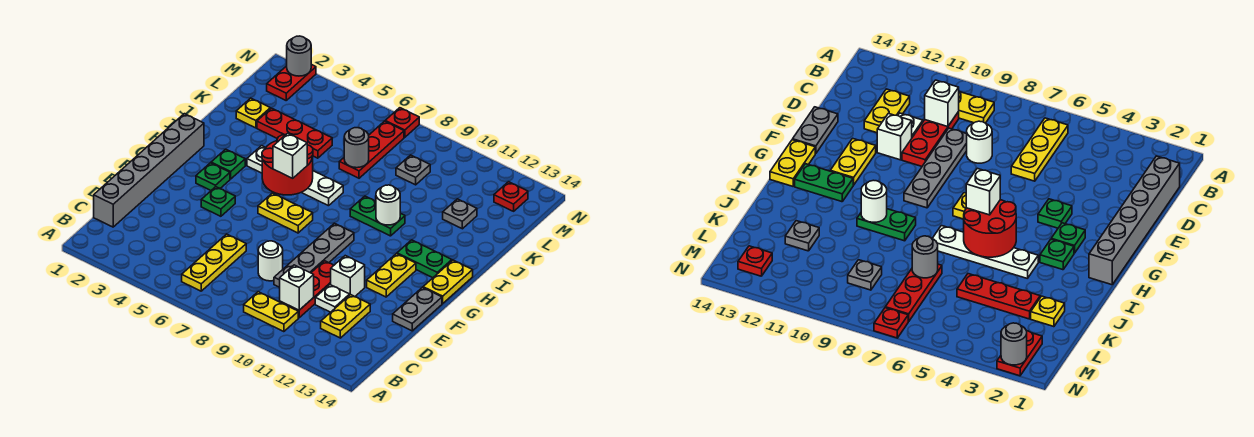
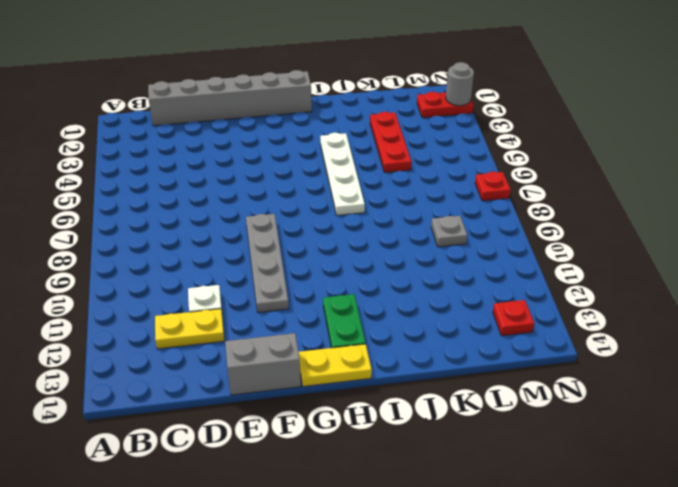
grey 1x2 brick [225,333,301,395] -> grey 1x2 plate [393,288,442,331]
grey 1x4 plate [246,214,289,312] -> grey 1x4 plate turned to [274,223,354,287]
none -> yellow 1x3 plate [182,234,246,291]
none -> yellow 1x2 plate [244,292,298,332]
none -> red 1x3 plate [280,261,334,318]
none -> white 1x1 round brick [258,241,283,281]

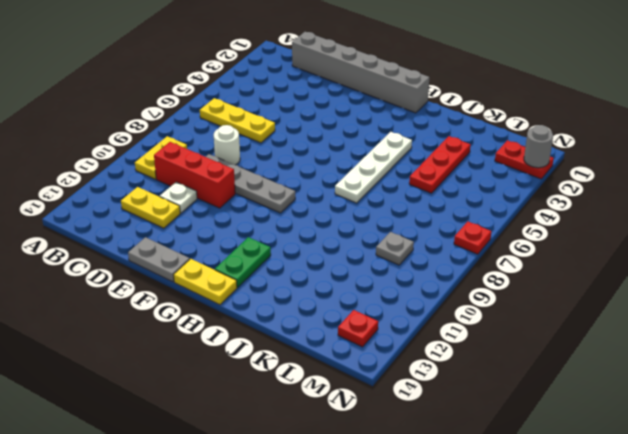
red 1x3 brick [154,142,235,208] -> red 1x3 plate [280,261,334,318]
none -> white 1x1 brick [331,256,365,297]
none -> green 1x1 plate [201,187,235,216]
none -> yellow 1x2 plate [367,254,416,297]
none -> green 1x1 plate [196,163,230,190]

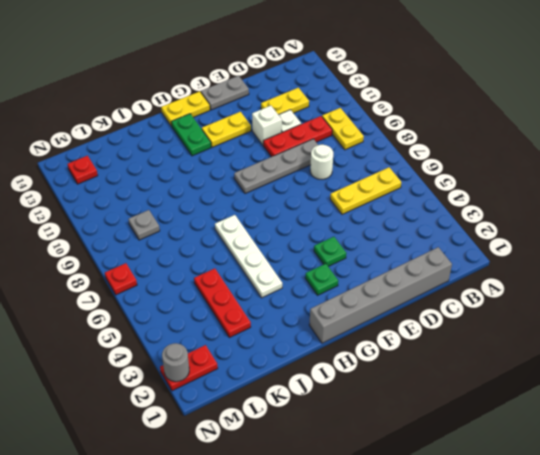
none -> yellow 1x2 plate [258,193,313,233]
none -> green 1x1 plate [211,149,245,179]
none -> green 1x2 plate [350,196,405,236]
none -> yellow 1x1 plate [236,98,270,128]

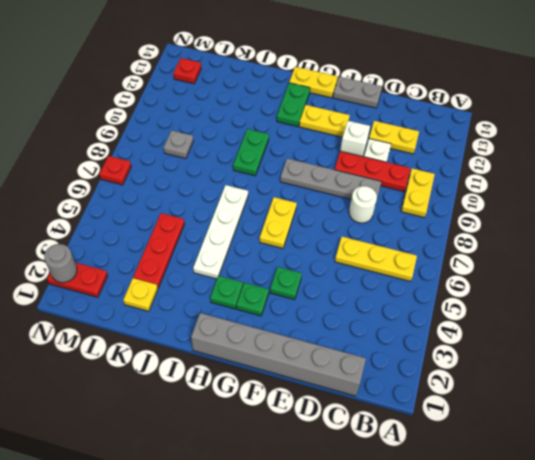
none -> red 1x3 plate [339,121,404,178]
none -> grey 1x1 plate [443,199,477,229]
none -> white 1x1 brick [280,265,314,310]
none -> red 2x2 round brick [262,135,313,195]

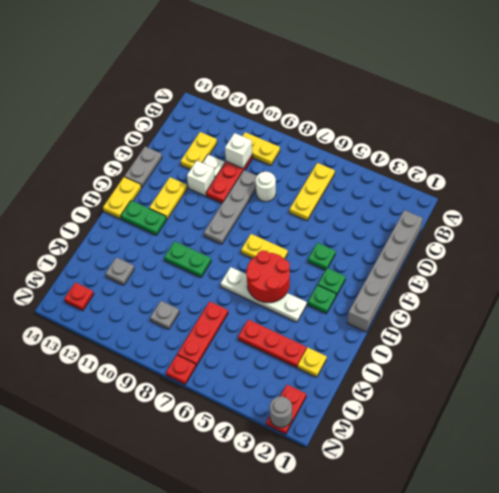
none -> white 1x1 round brick [376,185,400,225]
none -> grey 1x1 round brick [344,128,369,168]
none -> white 1x1 brick [273,133,307,178]

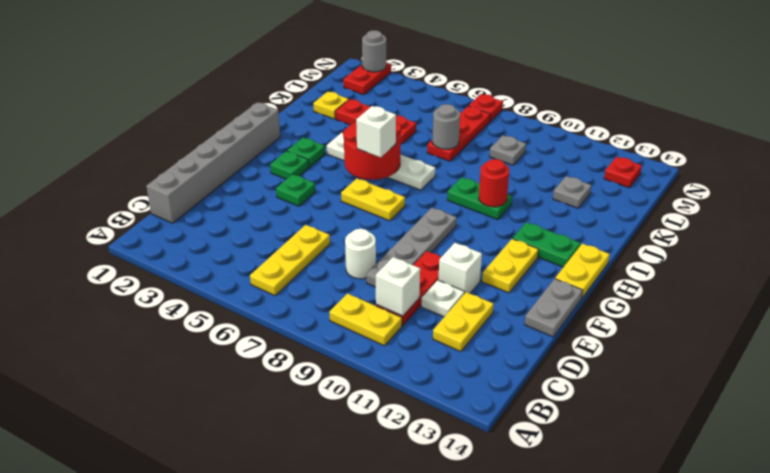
red 1x1 round brick [479,159,509,207] -> white 1x1 round brick [376,185,400,225]

